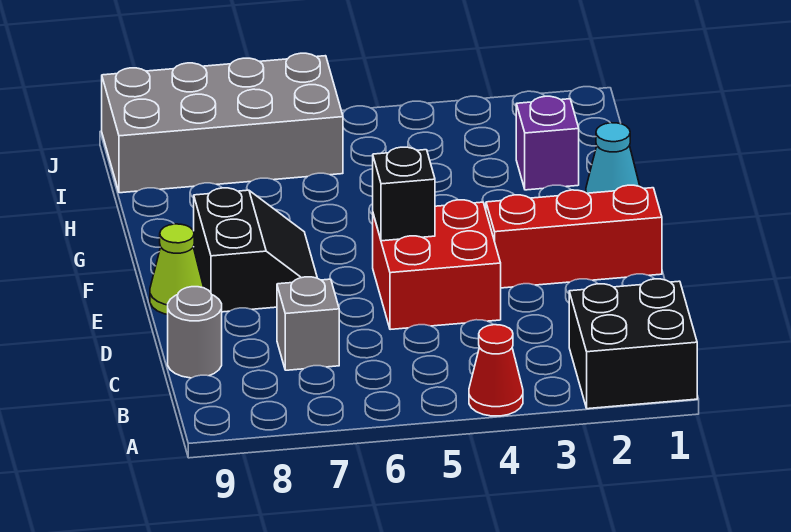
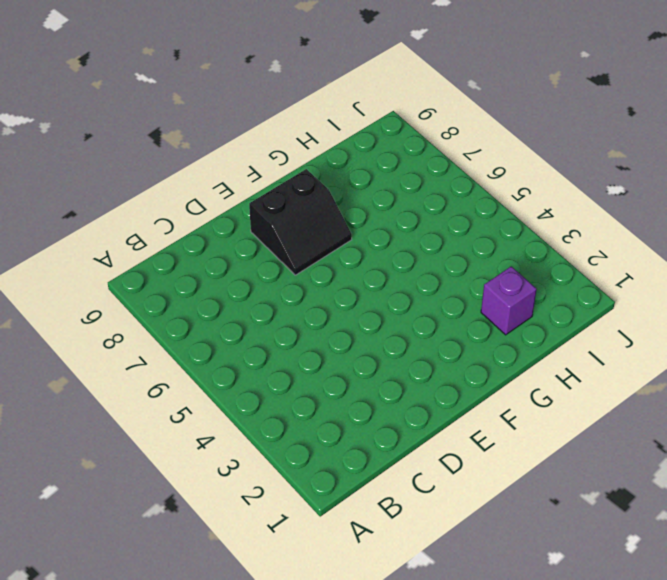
none -> black 2x2 brick [569,279,697,409]
none -> red 1x1 cone [469,325,523,416]
none -> grey 1x1 brick [277,277,339,370]

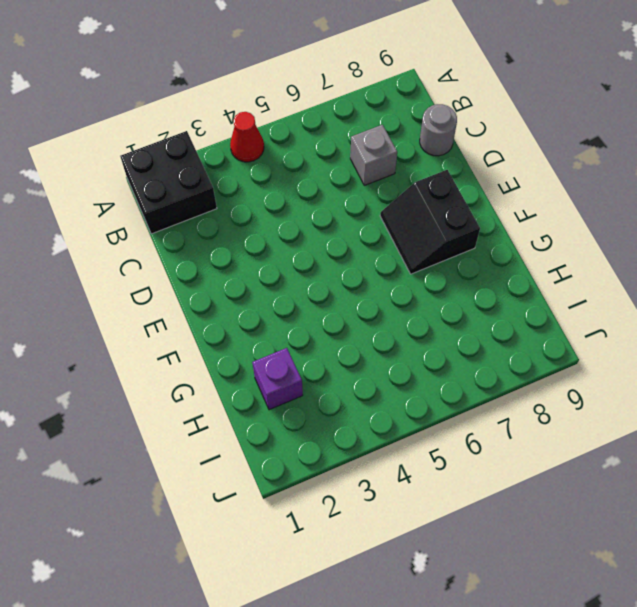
none -> red 2x2 brick [373,200,501,330]
none -> red 1x3 brick [486,185,662,288]
none -> lime 1x1 cone [150,224,204,314]

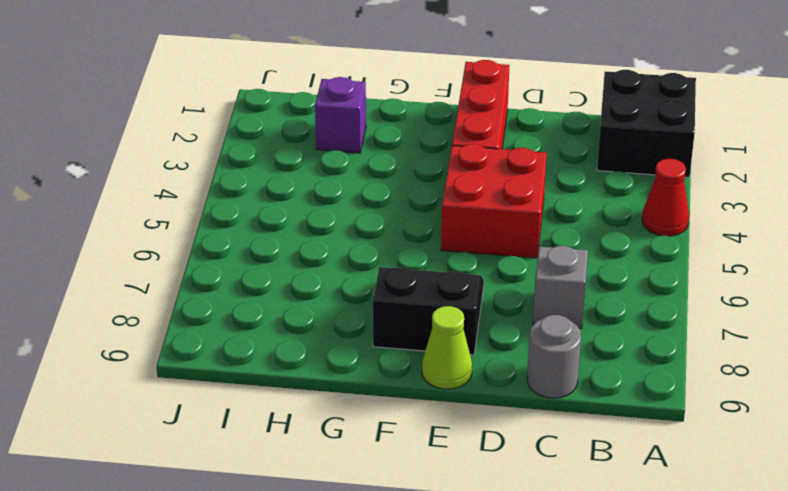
none -> cyan 1x1 cone [586,123,640,193]
none -> grey 2x4 brick [102,53,343,193]
none -> black 1x1 brick [373,147,435,241]

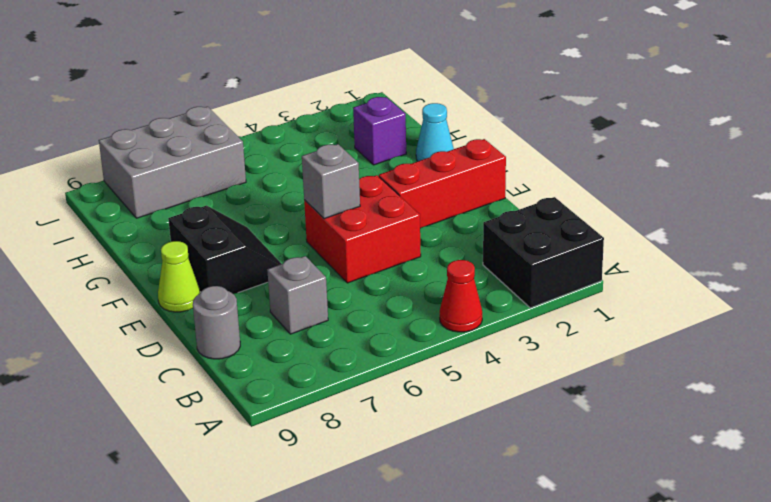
grey 1x1 brick [302,144,360,219] -> black 1x1 brick [373,147,435,241]
grey 2x3 brick [99,107,246,218] -> grey 2x4 brick [102,53,343,193]

